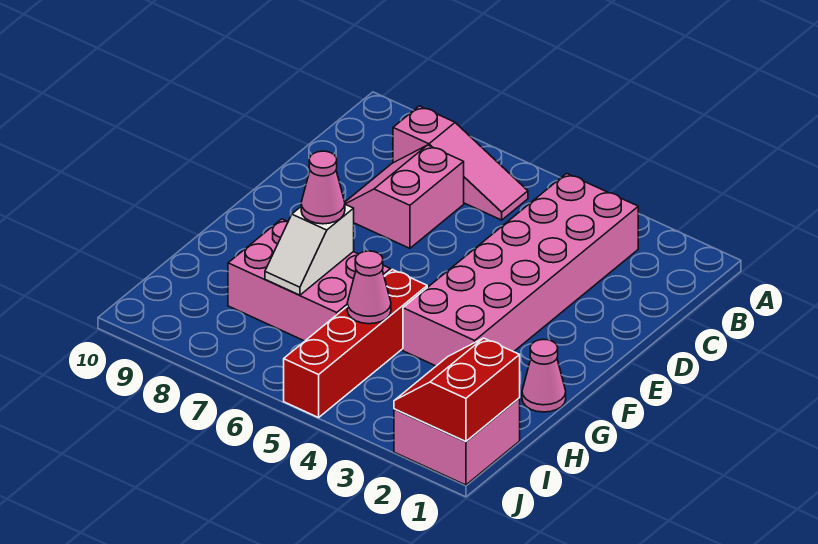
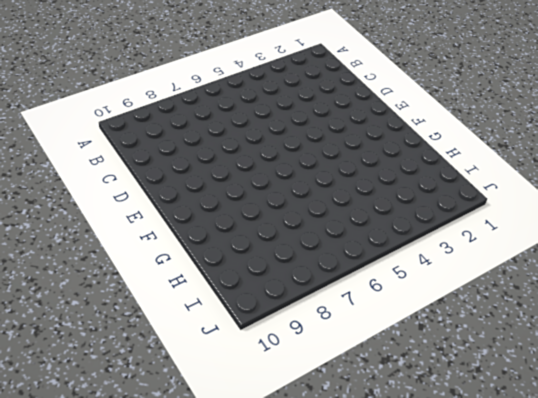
none -> pink 2x6 brick [403,174,638,366]
none -> pink 1x3 slope [393,106,528,220]

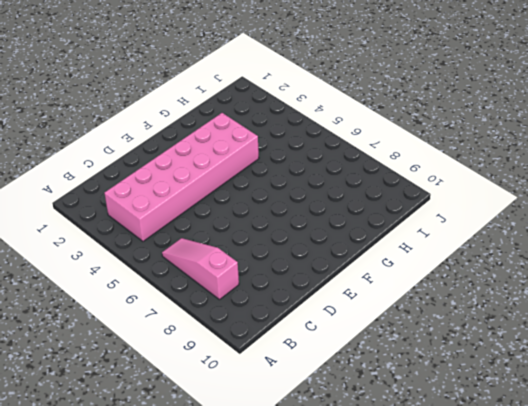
none -> pink 2x2 slope [345,145,464,248]
none -> pink 1x1 cone [522,339,566,412]

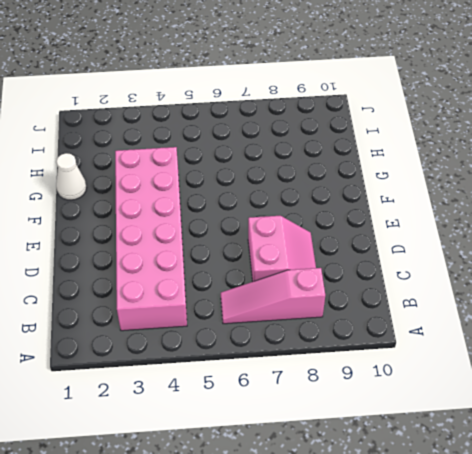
white 1x1 cone [56,153,87,200] -> pink 1x1 cone [522,339,566,412]
none -> red 1x4 brick [284,270,427,418]
none -> pink 2x3 brick [228,219,390,341]

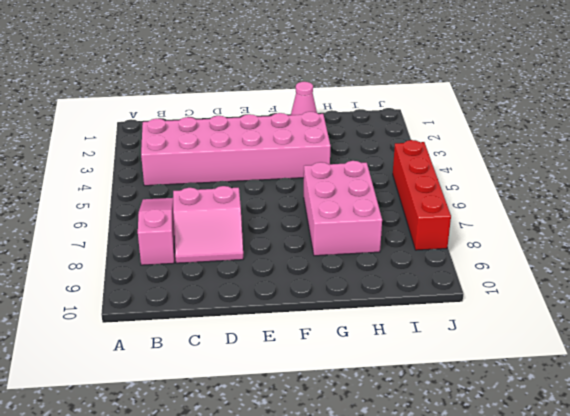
red 1x4 brick [393,140,451,250] -> red 1x4 brick turned to [284,270,427,418]
none -> pink 2x2 brick [394,398,520,485]
none -> white 1x2 slope [265,204,354,295]

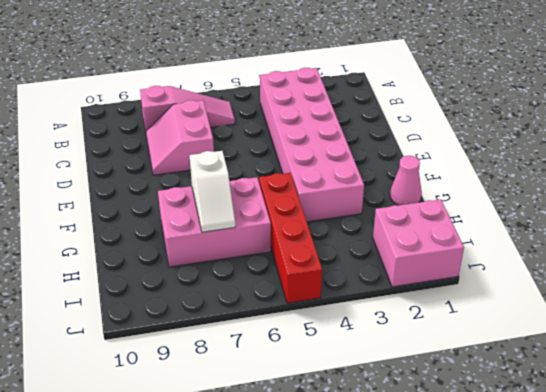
none -> pink 1x1 cone [347,251,391,324]
none -> red 2x2 slope [394,338,520,441]

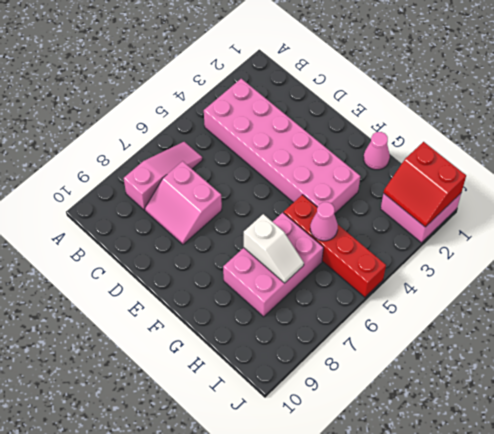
none -> pink 1x1 cone [301,151,345,224]

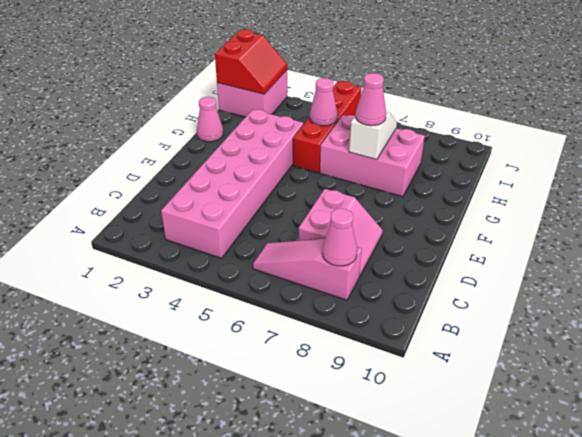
pink 1x1 cone [322,208,357,266] -> none

